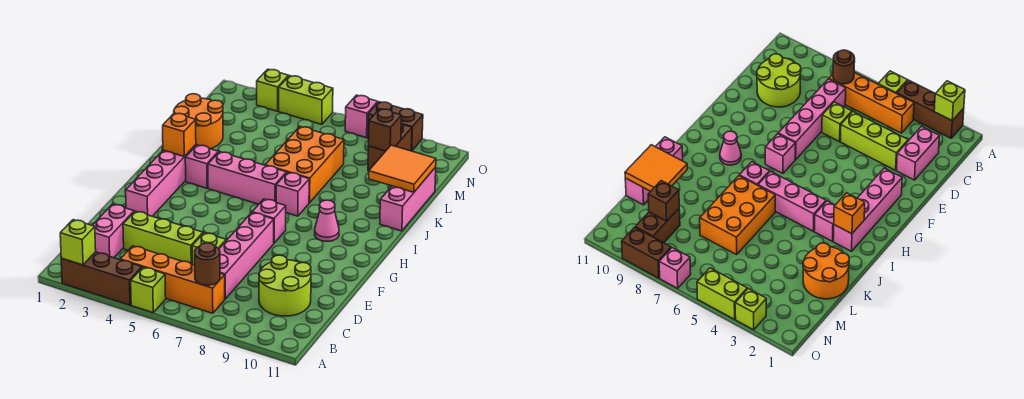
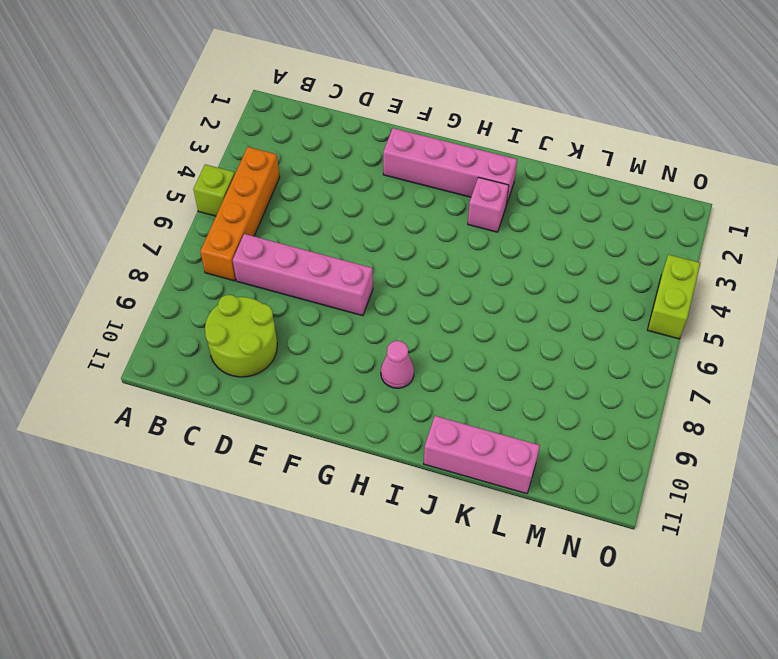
none -> brown 1x3 brick [61,252,142,305]
none -> pink 1x2 brick [92,204,134,258]
none -> lime 1x3 brick [123,211,203,264]

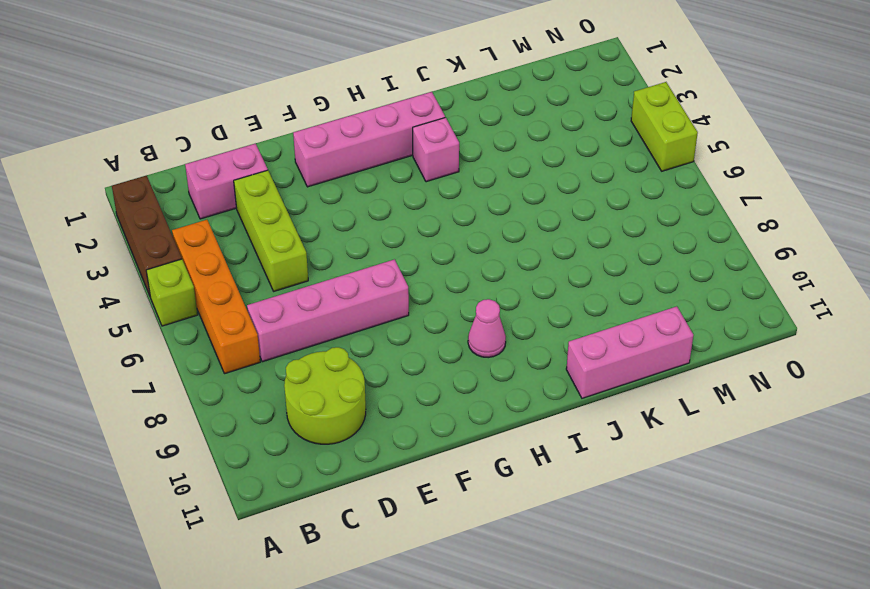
none -> lime 1x1 brick [192,233,226,265]
none -> pink 1x1 brick [252,199,286,243]
none -> pink 1x3 brick [208,152,286,204]

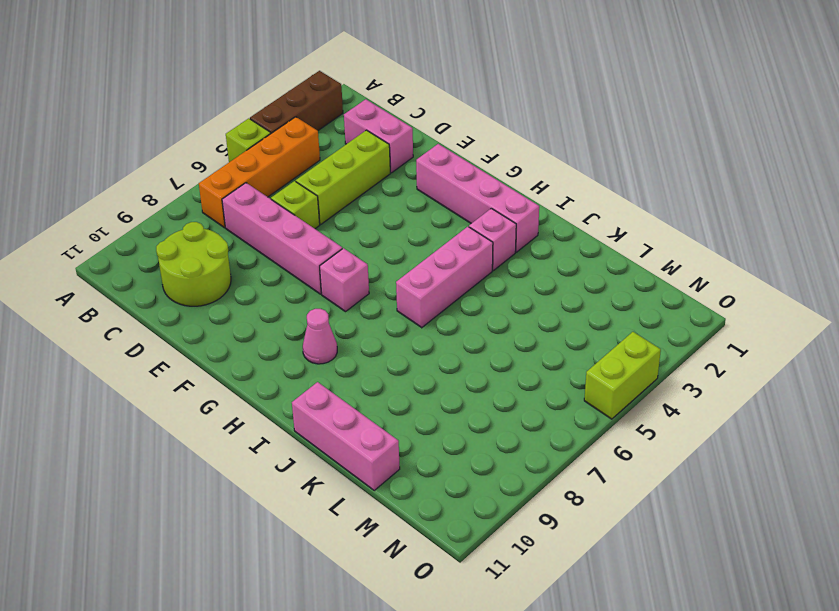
none -> pink 1x1 brick [276,172,309,216]
none -> orange 2x3 brick [265,127,344,203]
none -> orange 2x2 round brick [174,94,223,149]

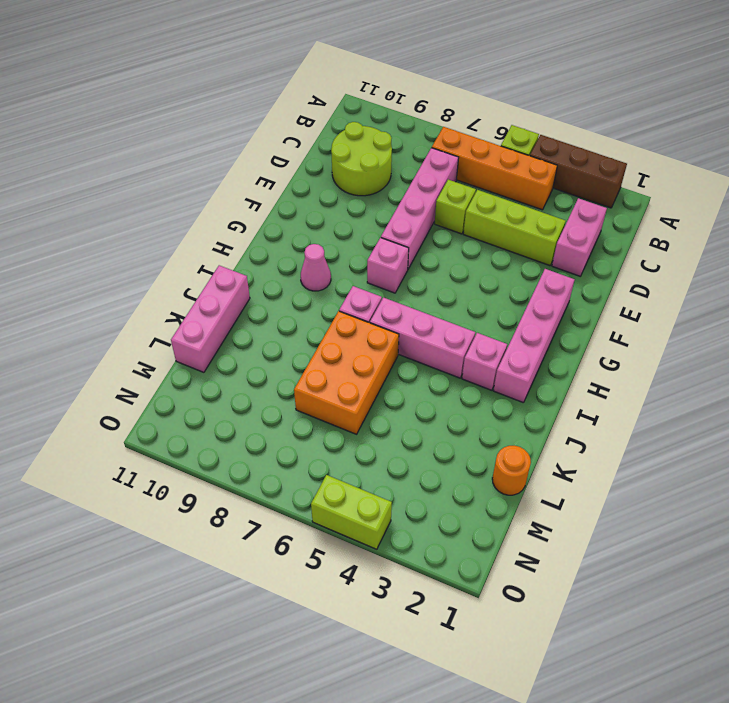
orange 1x1 round brick [492,445,531,495] -> orange 2x2 round brick [174,94,223,149]
none -> brown 1x2 brick [368,123,412,171]
none -> lime 1x1 brick [257,69,289,111]
none -> pink 1x1 brick [345,95,378,138]

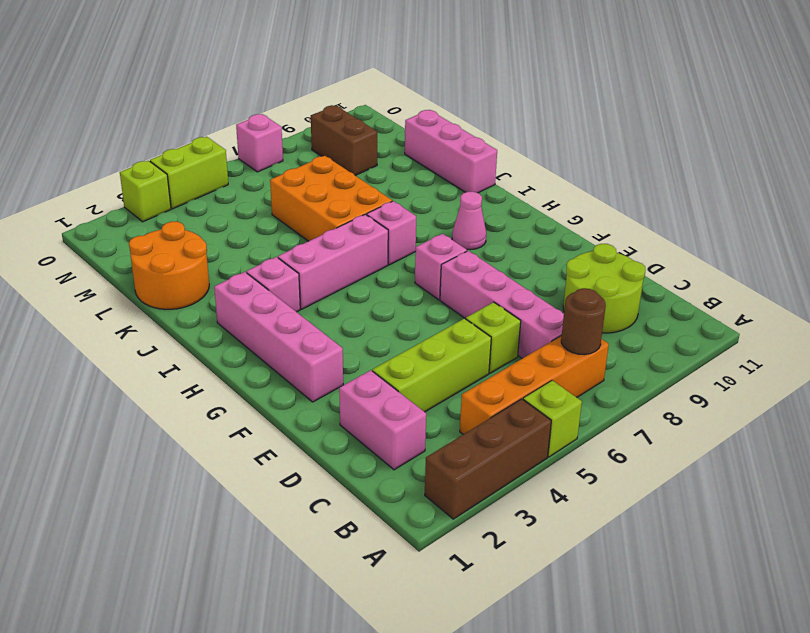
none -> brown 1x2 brick [368,102,423,151]
none -> lime 1x1 brick [60,220,96,265]
none -> orange 1x1 brick [163,113,196,156]

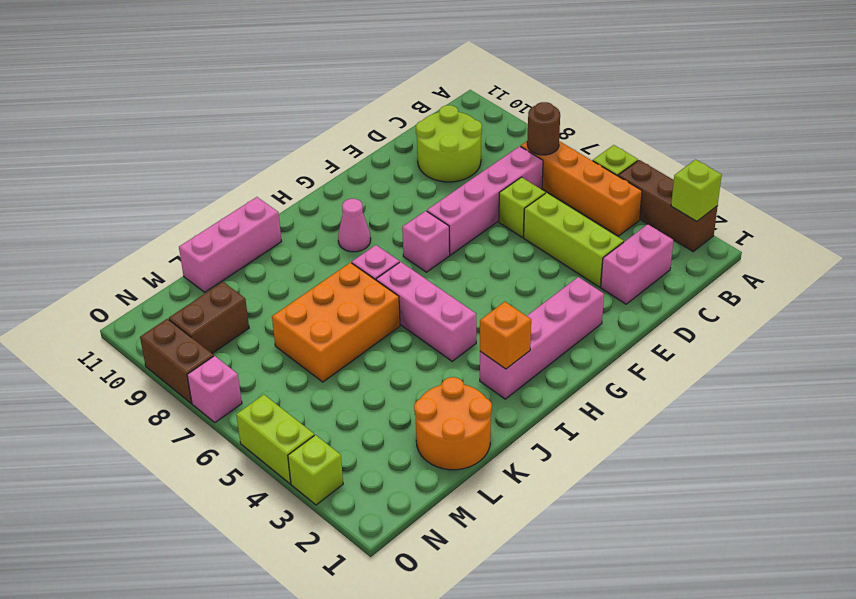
none -> pink 1x1 brick [185,145,218,188]
none -> orange 2x2 tile [369,145,436,192]
none -> brown 1x1 brick [368,109,401,151]

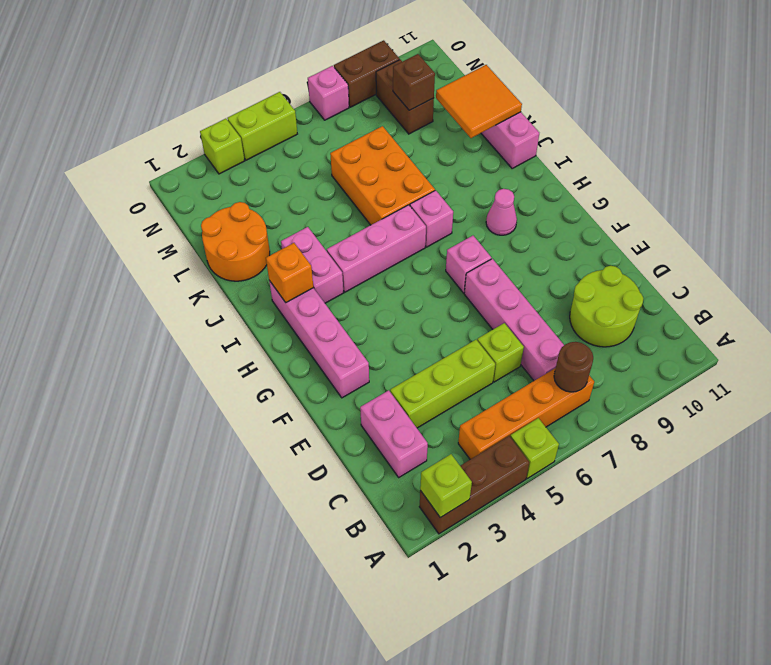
pink 1x2 brick [281,227,343,303] -> pink 1x1 brick [185,145,218,188]

